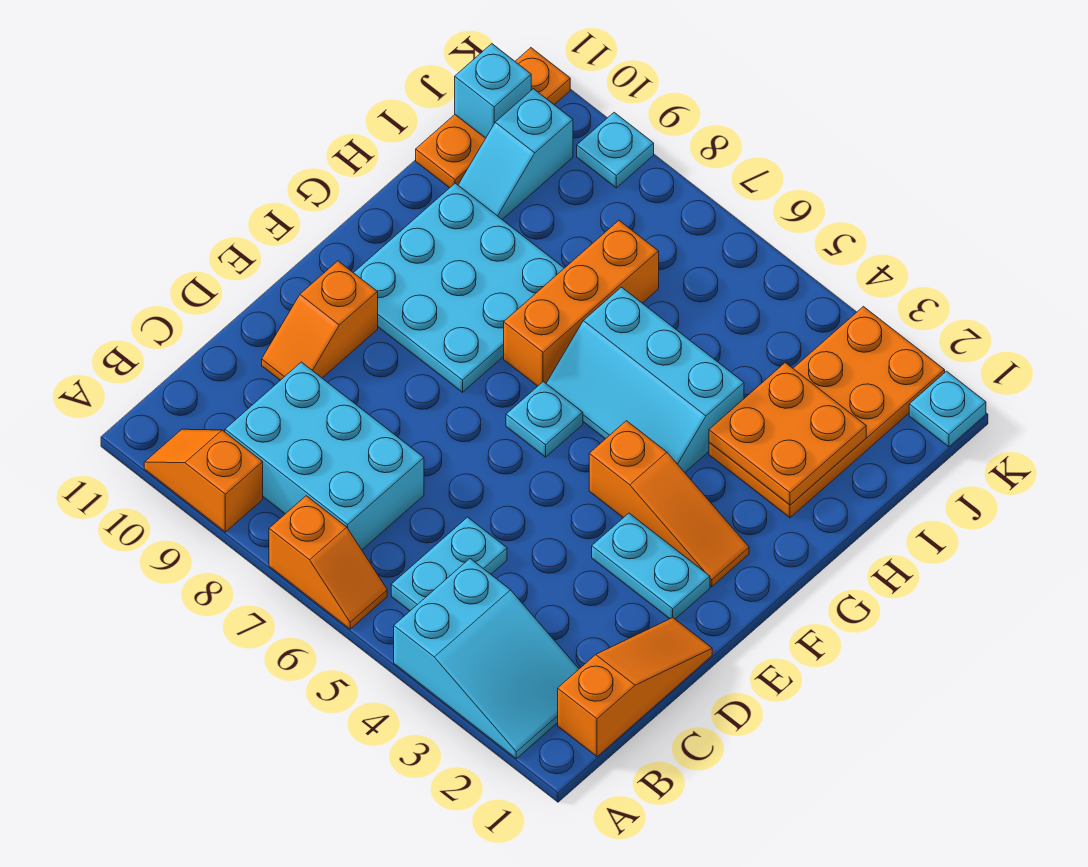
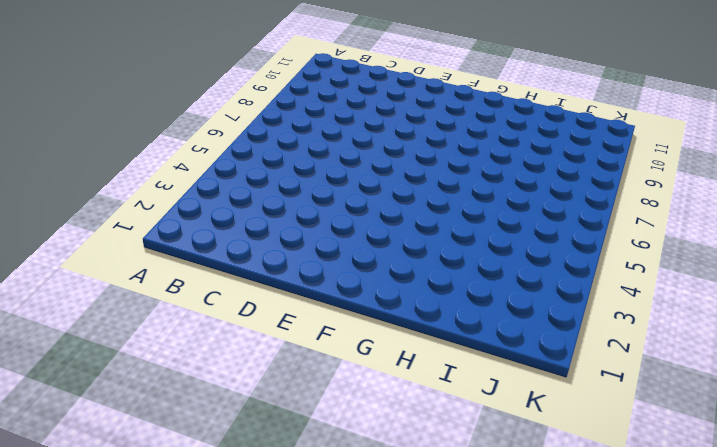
none -> cyan 2x3 slope [394,559,579,759]
none -> orange 1x2 slope [269,496,387,629]
none -> orange 1x2 slope [144,429,263,532]

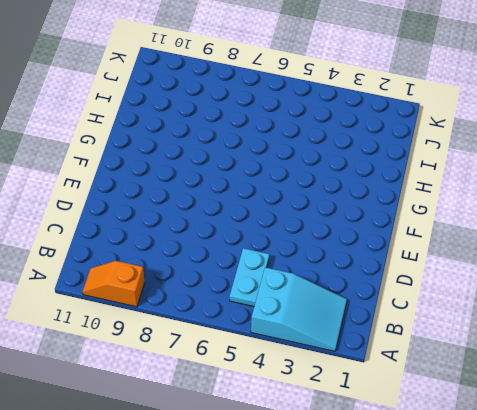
none -> orange 1x2 slope [269,496,387,629]
none -> orange 1x3 slope [558,618,712,757]
none -> cyan 2x3 brick [225,362,424,550]

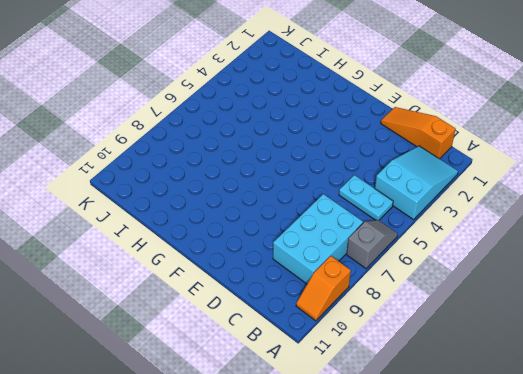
grey 1x2 slope [347,220,398,269] -> orange 1x2 slope [269,496,387,629]
none -> orange 1x2 slope [262,261,378,380]
none -> cyan 1x2 plate [592,513,710,619]
none -> orange 1x3 slope [589,421,749,587]

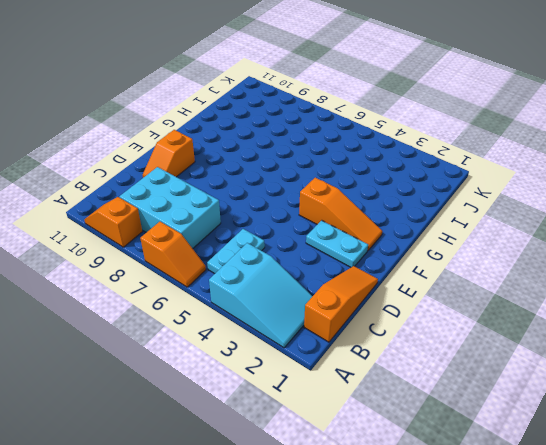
none -> cyan 1x1 plate [506,382,583,457]
none -> cyan 3x3 plate [354,183,564,392]
none -> cyan 2x3 slope [546,287,744,472]

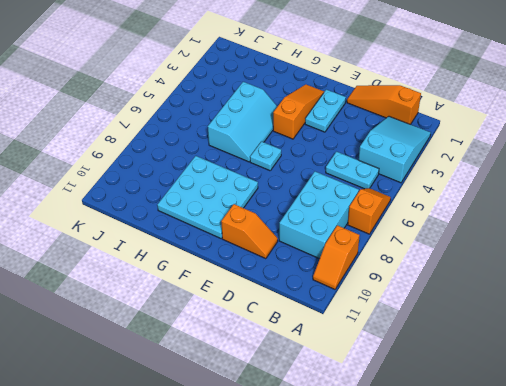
none -> orange 1x3 brick [504,221,659,386]
none -> orange 2x4 plate [709,307,945,518]
none -> cyan 1x2 slope [458,89,573,219]

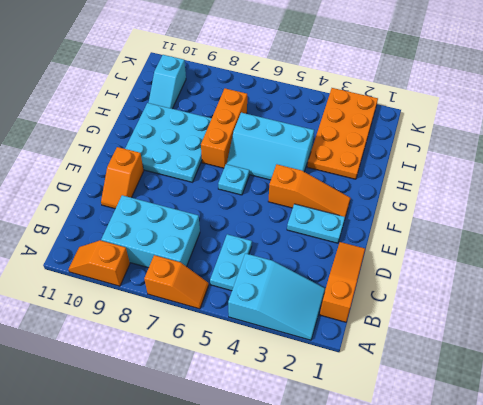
none -> orange 1x3 plate [416,48,570,188]
none -> cyan 1x1 plate [909,371,986,447]
none -> cyan 1x1 plate [577,113,654,188]

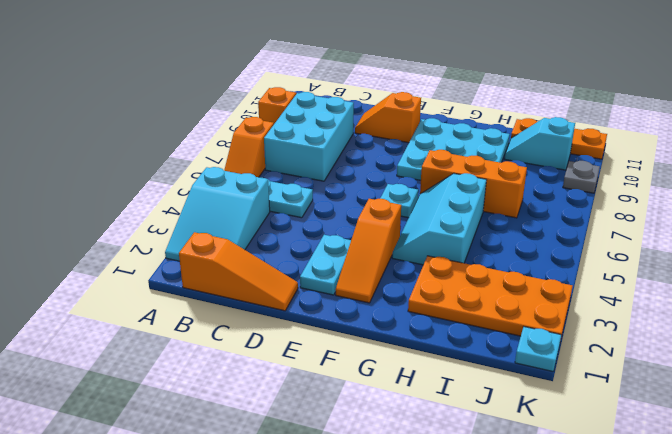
grey 1x1 plate [563,161,600,193] -> cyan 1x1 plate [577,113,654,188]
none -> orange 2x2 plate [709,363,866,505]
none -> cyan 1x1 brick [455,44,531,138]

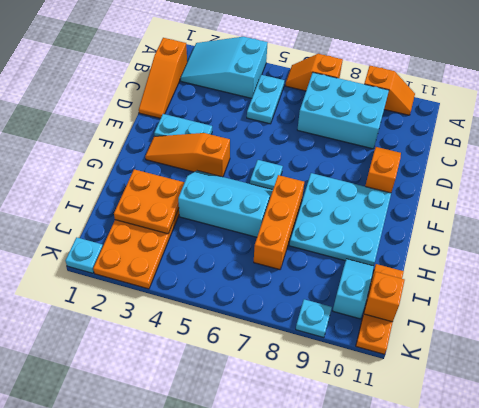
orange 1x1 brick [364,272,405,322] -> cyan 1x1 brick [455,44,531,138]

